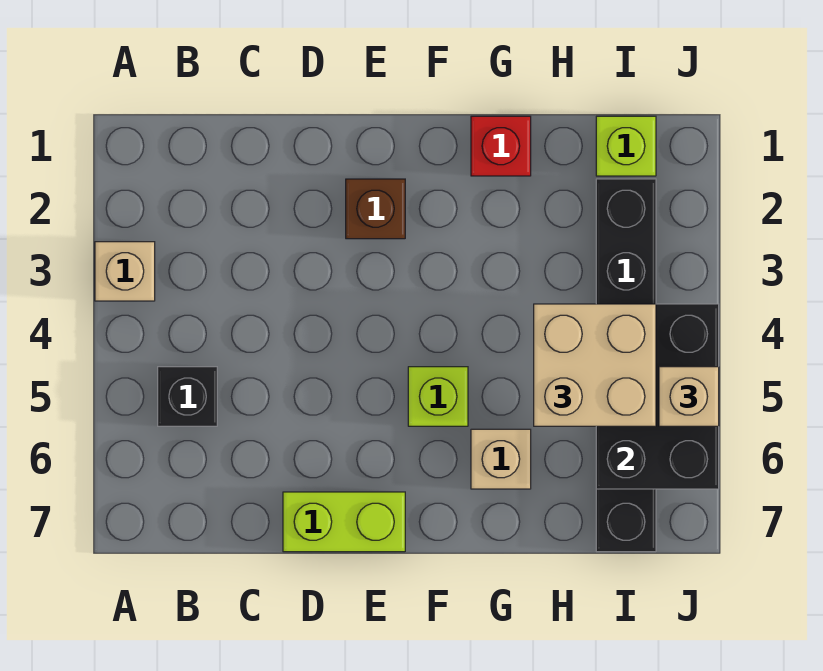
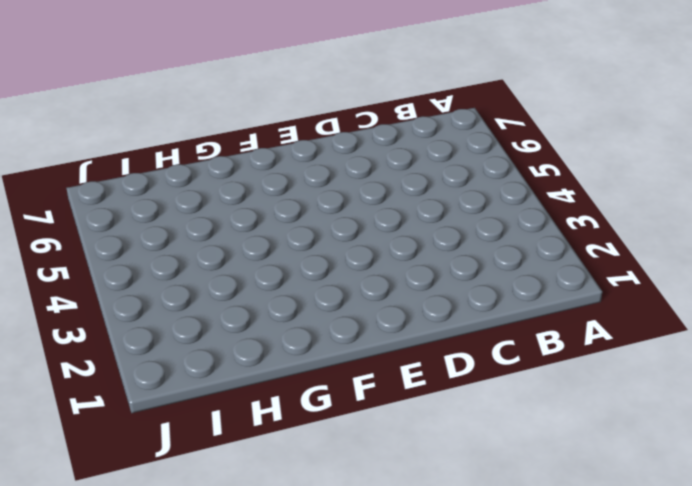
none -> tan 1x1 brick [95,242,155,301]
none -> black 1x1 brick [158,367,217,426]
none -> lime 1x2 brick [283,492,405,552]

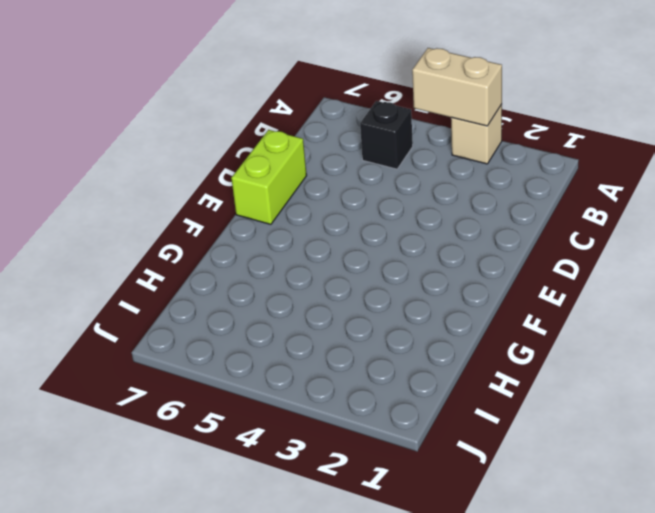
tan 1x2 brick [412,48,502,126] -> none
none -> brown 1x1 brick [346,179,405,239]
none -> lime 1x1 brick [408,367,468,426]
none -> red 1x1 brick [471,116,531,176]

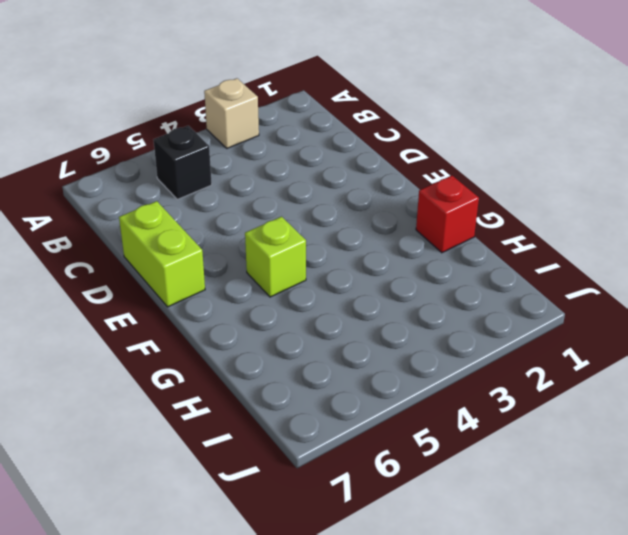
none -> brown 1x1 brick [346,179,405,239]
none -> tan 1x1 brick [471,429,531,489]
none -> lime 1x1 brick [596,116,656,176]

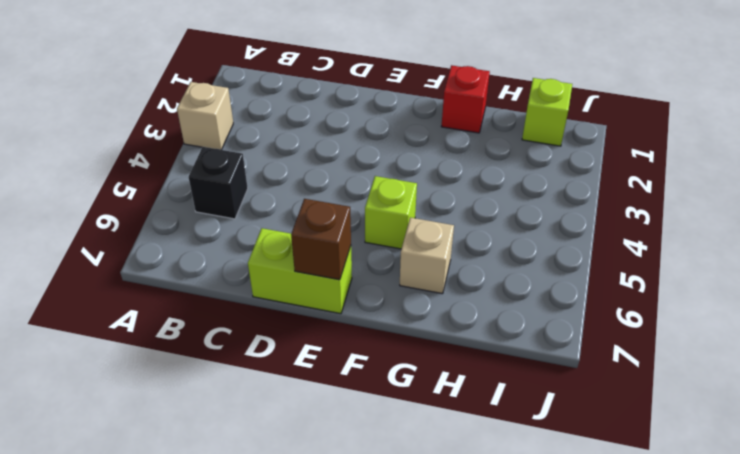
brown 1x1 brick [291,199,351,280] -> brown 1x1 brick moved to [346,179,405,239]
none -> black 1x6 brick [596,179,656,552]
none -> black 2x3 brick [596,304,719,489]
none -> tan 2x2 brick [534,304,656,426]

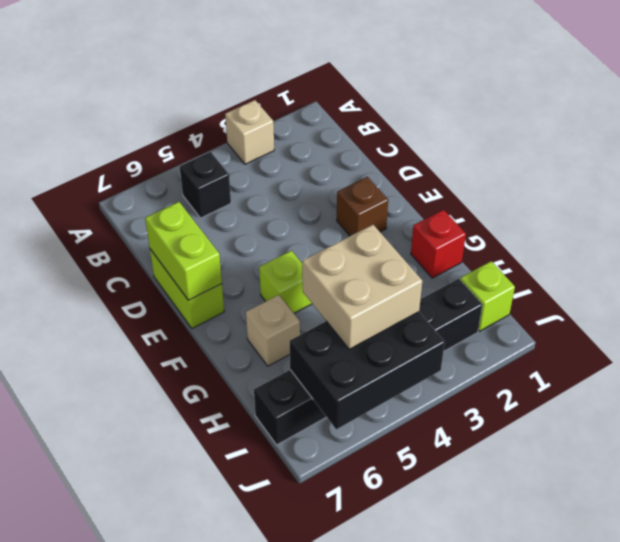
lime 1x2 brick [145,202,222,300] -> none
none -> tan 1x1 brick [659,367,719,426]

